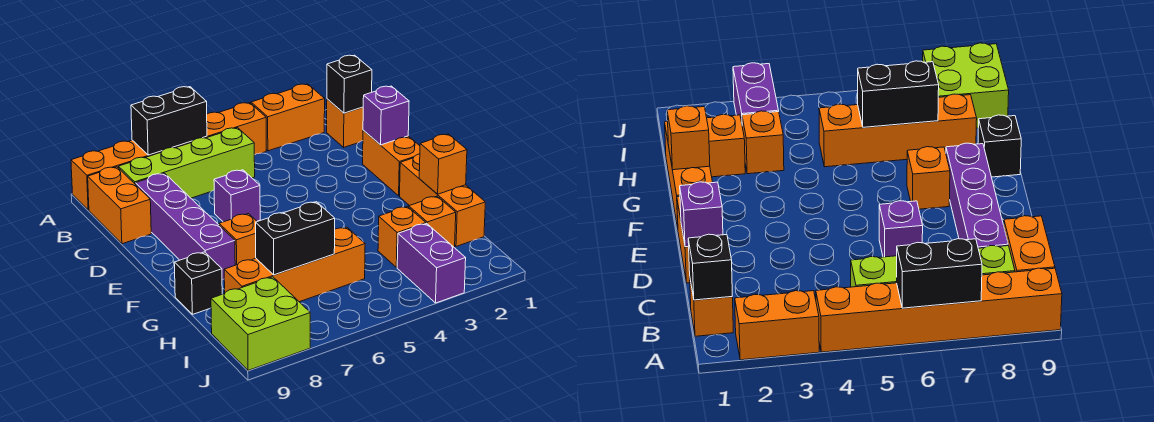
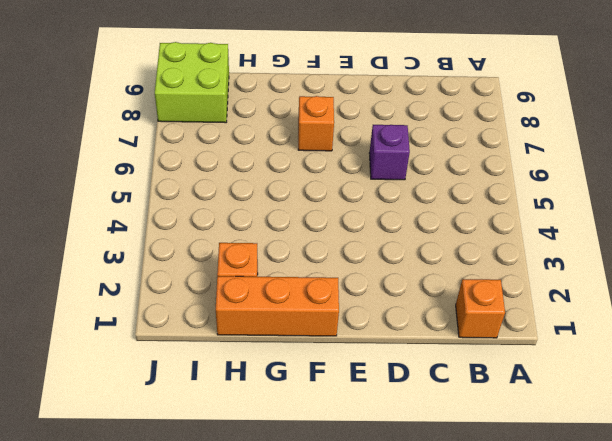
none -> orange 1x2 brick [251,84,325,151]
none -> orange 1x6 brick [71,103,266,210]
none -> lime 1x4 brick [119,128,255,198]

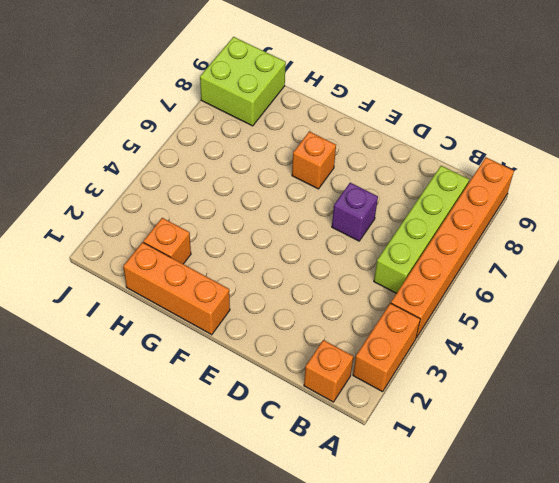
none -> orange 1x2 brick [88,167,151,244]
none -> purple 1x4 brick [136,173,235,280]
none -> orange 1x2 brick [363,130,420,196]

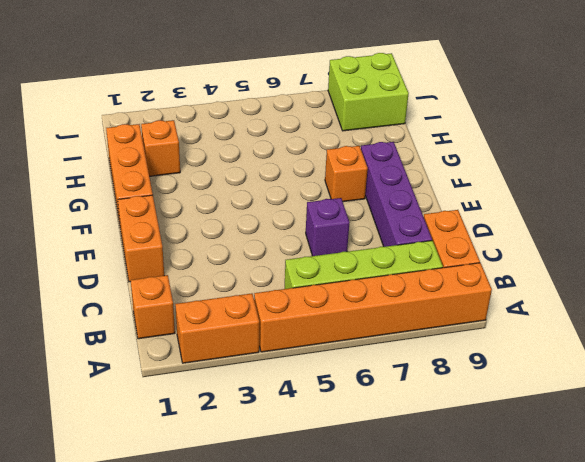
none -> black 1x1 brick [174,252,222,314]
none -> orange 1x1 brick [378,206,426,267]
none -> orange 1x4 brick [224,227,365,302]

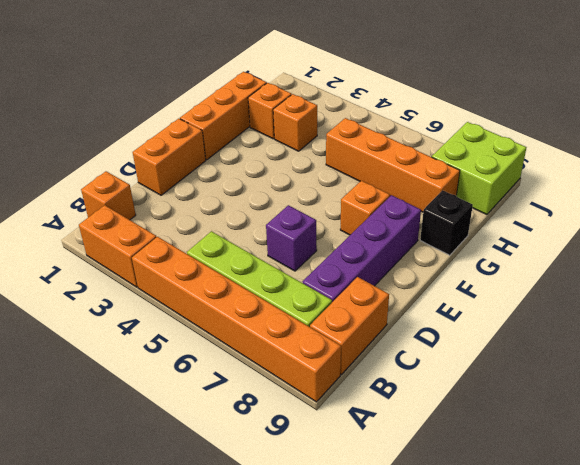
none -> purple 1x2 brick [397,224,466,303]
none -> black 1x2 brick [131,87,207,155]
none -> black 1x1 brick [327,55,372,113]

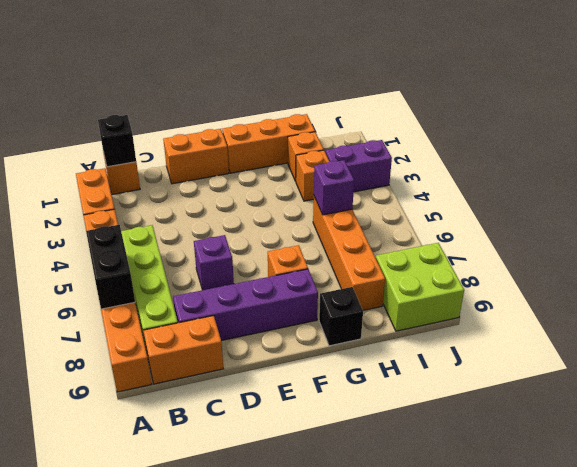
purple 1x1 brick [314,160,354,215] -> purple 1x1 brick moved to [363,86,409,145]
none -> orange 1x1 brick [419,134,467,194]
none -> black 1x2 brick [256,202,335,275]

